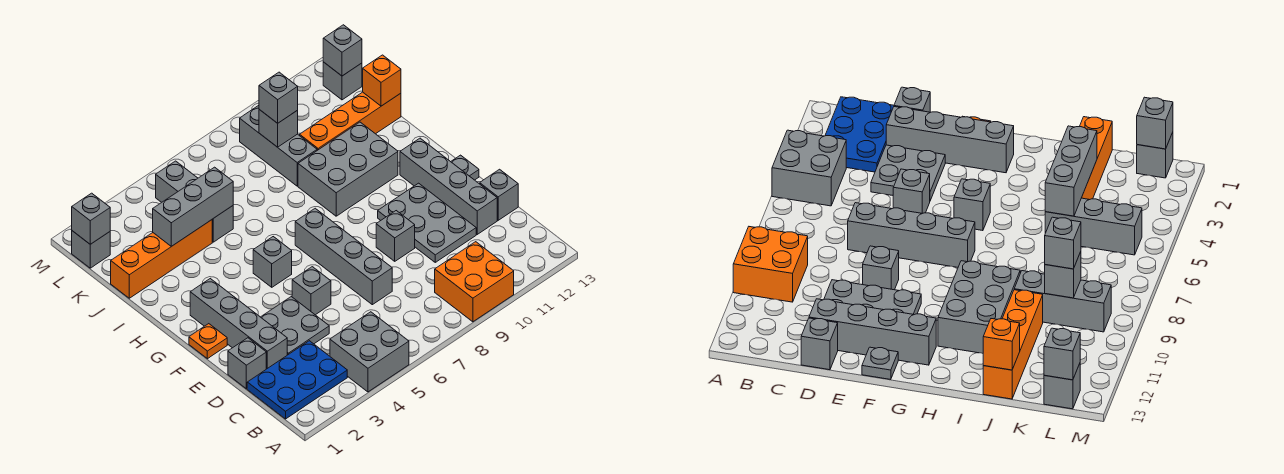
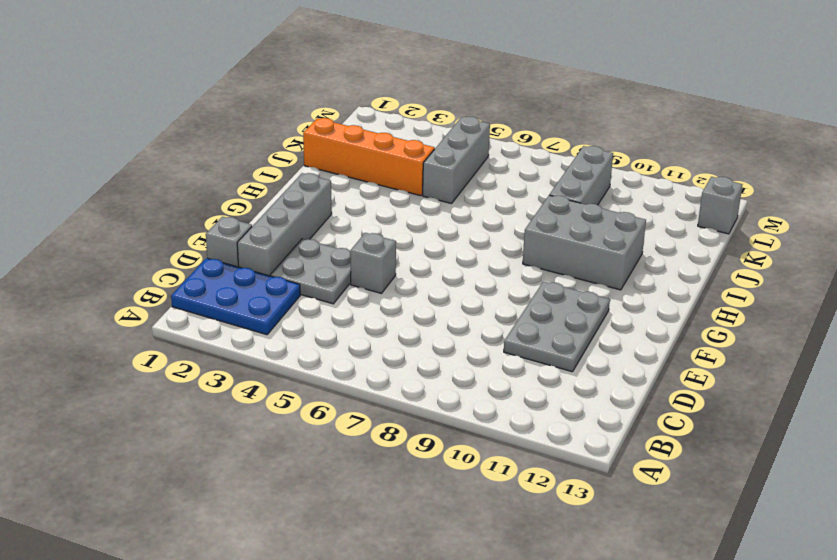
none -> grey 2x2 brick [330,312,409,392]
none -> orange 2x2 brick [435,242,514,322]
none -> grey 1x4 brick [295,208,392,305]

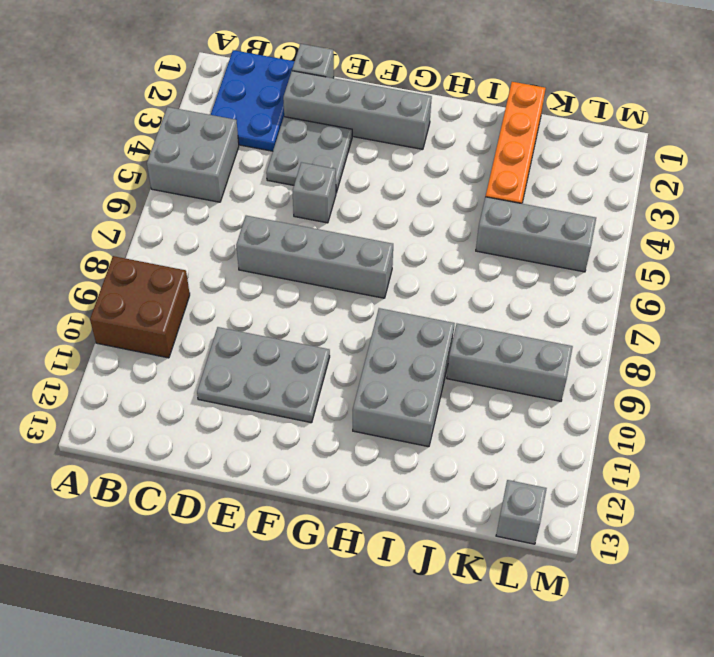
brown 2x2 brick [90,256,190,358] -> orange 2x2 brick [435,242,514,322]
none -> grey 1x4 brick [400,138,497,234]
none -> grey 1x1 brick [480,169,518,220]
none -> grey 1x1 brick [376,211,415,261]

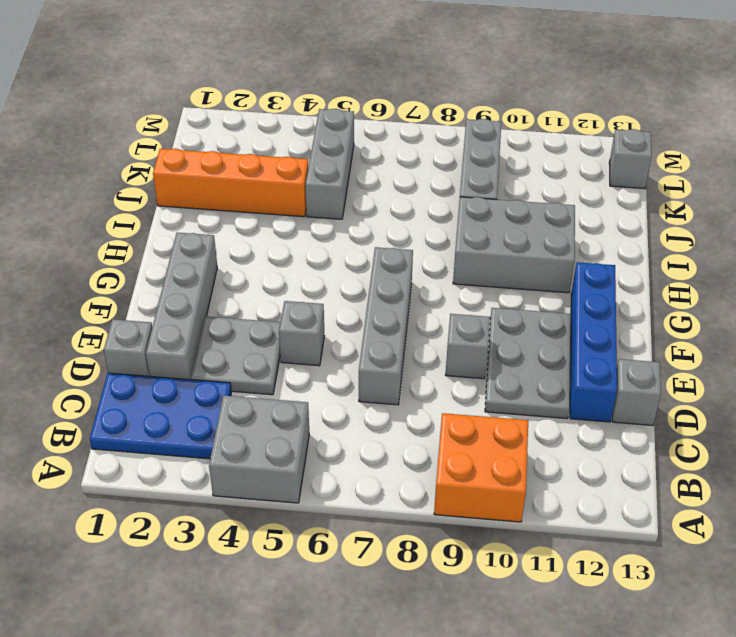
blue 1x4 brick [570,262,617,422] -> grey 1x4 brick [400,138,497,234]
none -> orange 1x1 plate [189,324,227,359]
none -> grey 1x1 plate [451,155,479,180]
none -> grey 1x1 brick [253,237,292,287]

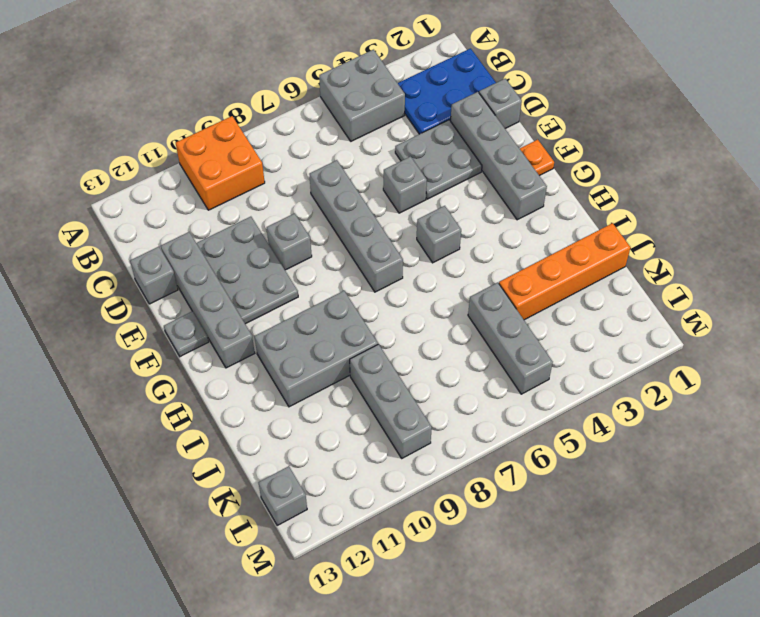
none -> orange 1x4 brick [300,92,401,150]
none -> grey 1x1 brick [72,231,110,268]
none -> grey 1x3 brick [153,167,233,246]

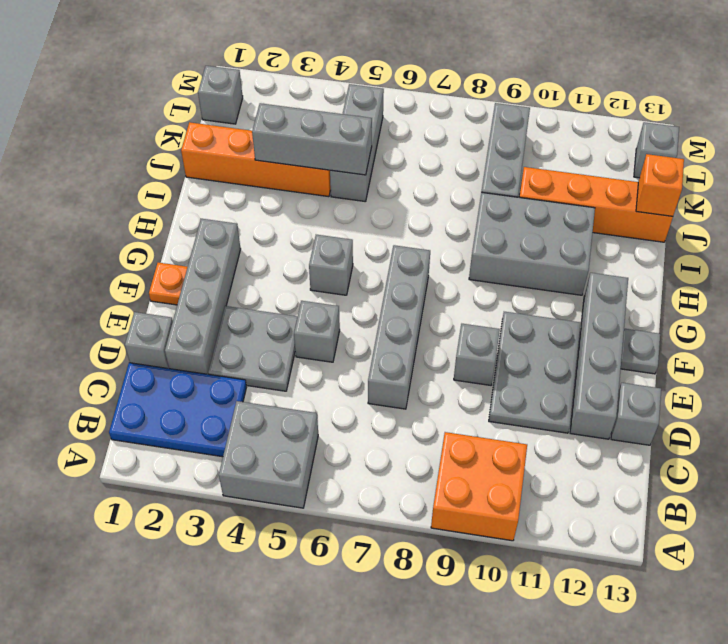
none -> grey 1x1 brick [259,110,298,147]
none -> grey 1x1 brick [72,193,110,244]
none -> grey 1x1 brick [323,25,362,76]

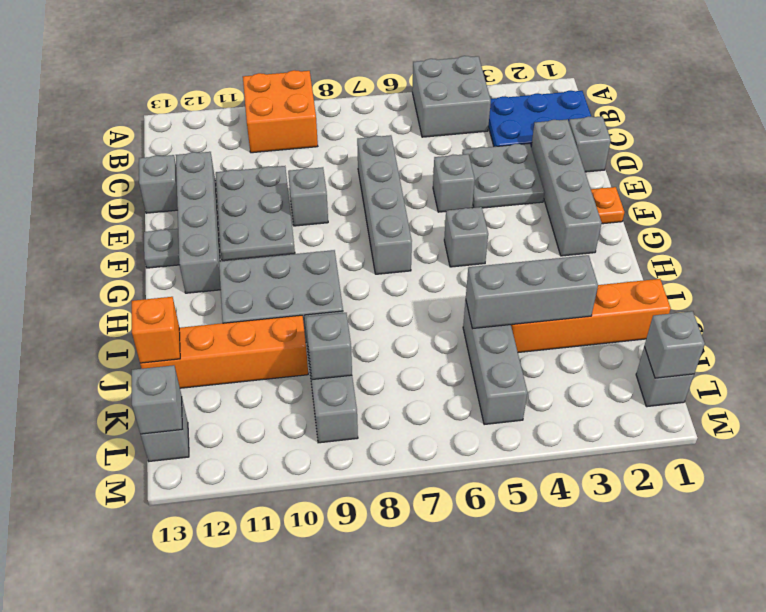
none -> grey 1x1 brick [259,72,298,123]

